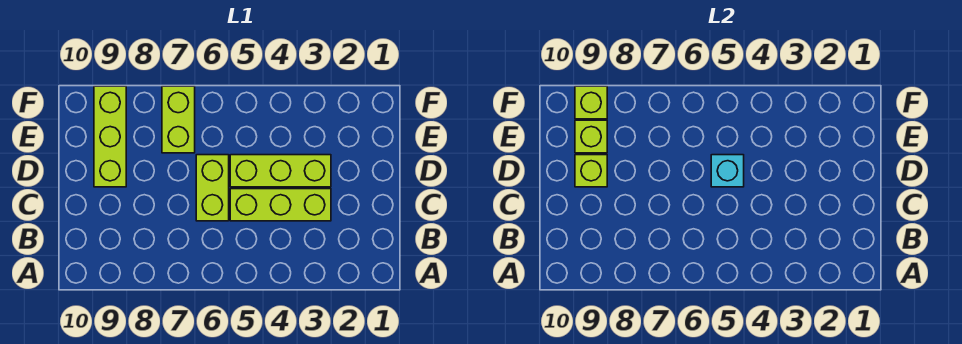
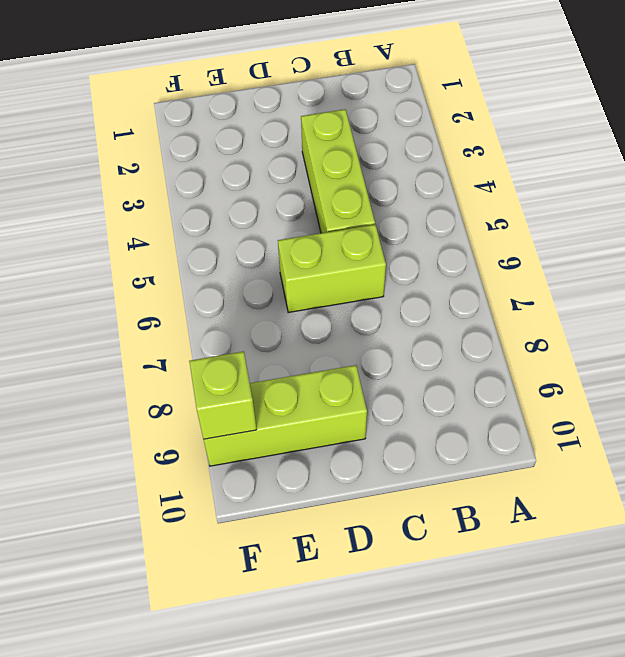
none -> lime 1x3 brick [230,155,331,187]
none -> lime 1x2 brick [162,86,195,153]

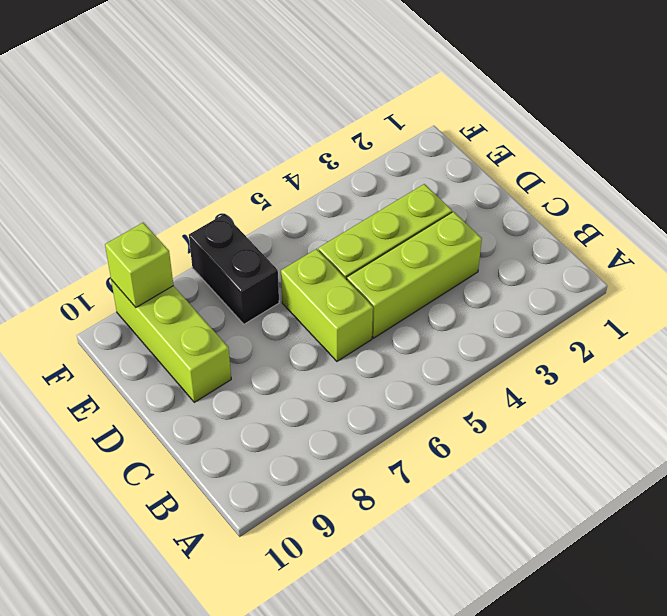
black 1x2 brick [189,214,279,324] -> lime 1x2 brick [162,86,195,153]
none -> cyan 1x1 brick [711,155,744,187]
none -> lime 1x1 brick [575,155,607,187]

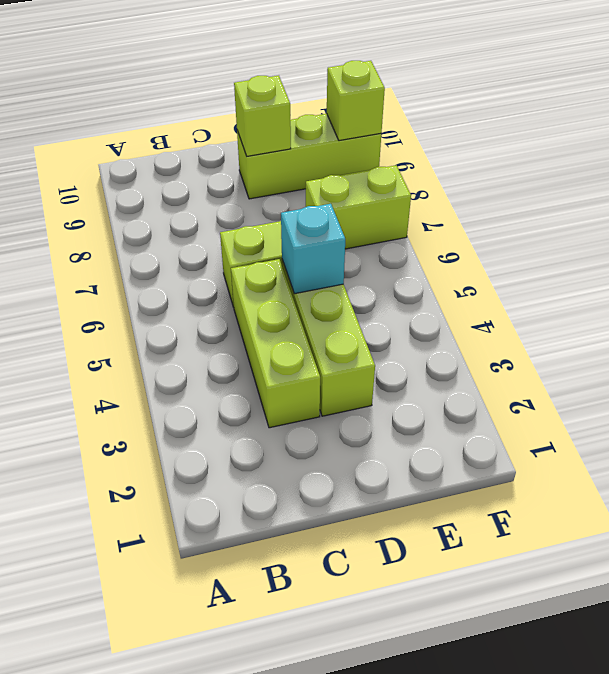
none -> lime 1x1 brick [575,120,607,153]

